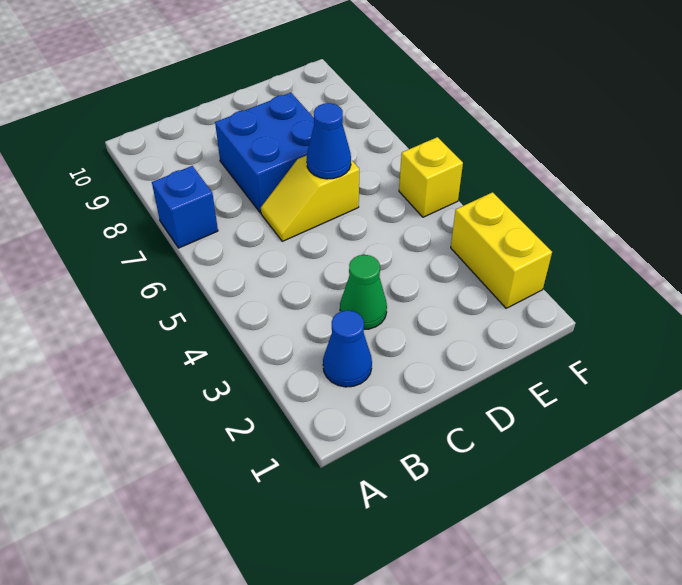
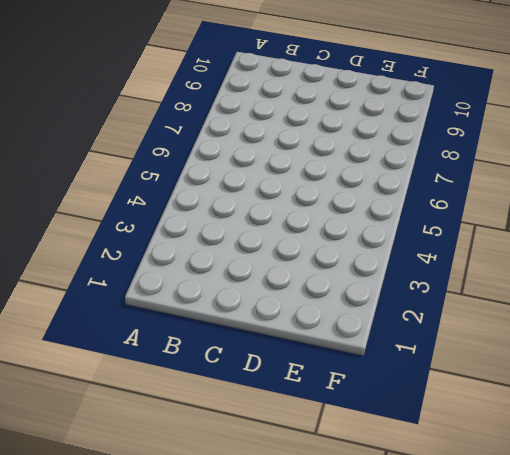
none -> blue 1x1 brick [152,166,218,248]
none -> blue 1x1 cone [323,310,372,387]

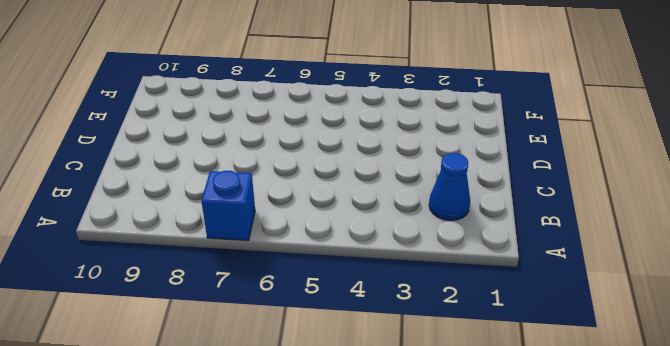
none -> green 1x1 cone [340,255,387,329]
none -> yellow 1x2 slope [261,155,359,241]

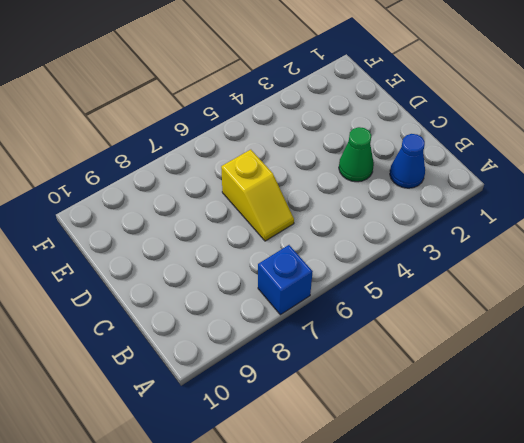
none -> blue 2x2 brick [215,93,314,213]
none -> yellow 1x2 brick [451,192,552,308]

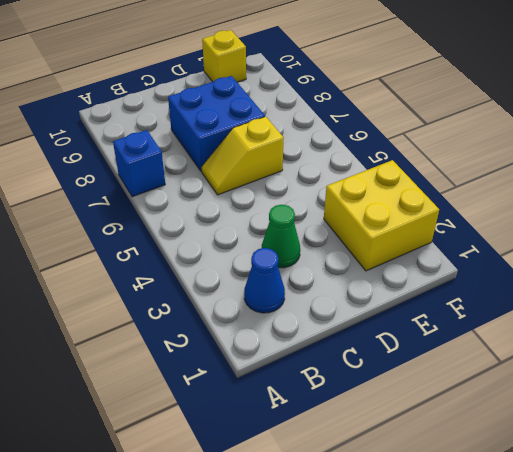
yellow 2x2 brick [324,160,439,271] -> yellow 1x2 brick [451,192,552,308]
yellow 1x1 brick [202,30,246,82] -> yellow 1x1 brick moved to [399,137,463,217]
none -> blue 1x1 cone [307,103,351,179]

